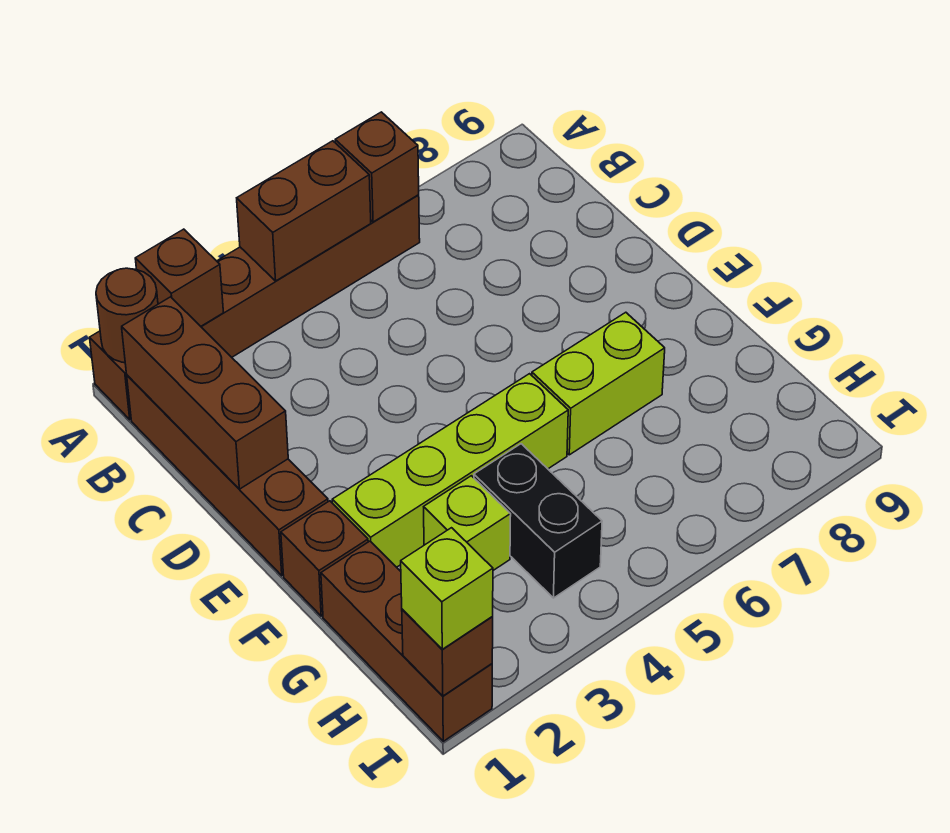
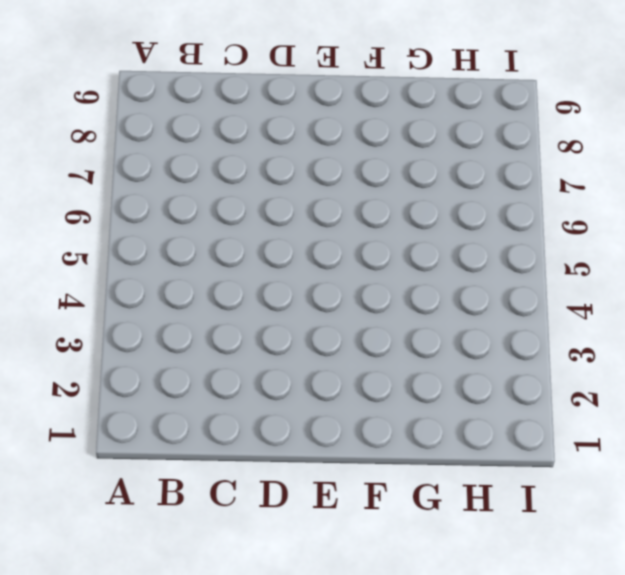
none -> brown 1x6 brick [90,195,420,420]
none -> brown 1x4 brick [127,375,328,576]
none -> brown 1x1 brick [281,501,368,616]

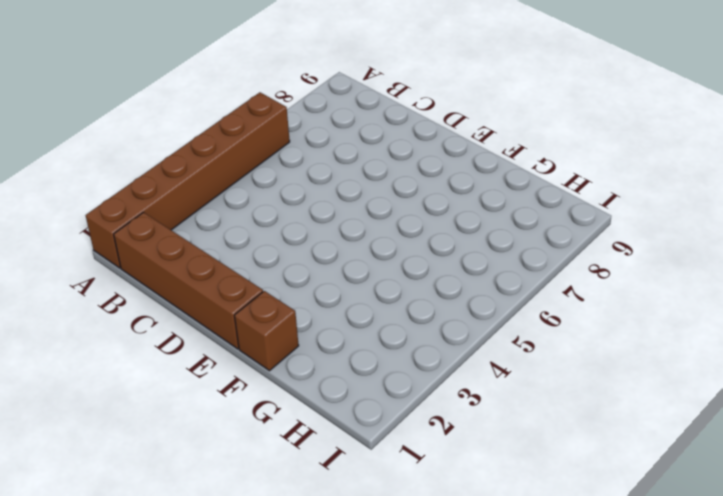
none -> lime 1x4 brick [332,374,568,567]
none -> lime 1x2 brick [532,312,665,455]
none -> brown 1x3 brick [321,541,492,741]

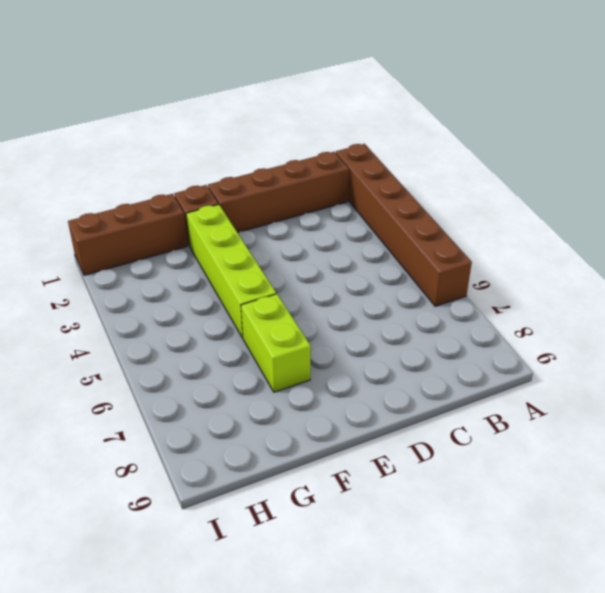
none -> lime 1x1 brick [424,476,511,570]
none -> black 1x2 brick [474,444,602,598]
none -> brown 1x1 round brick [96,268,158,363]

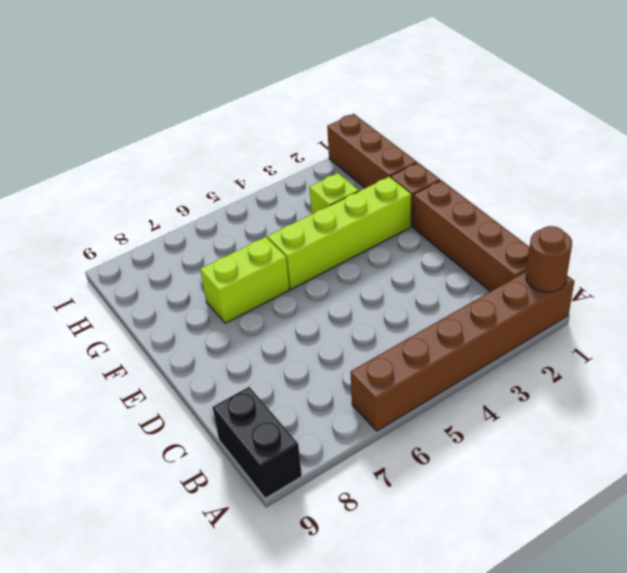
black 1x2 brick [212,387,302,499] -> black 1x2 brick moved to [474,444,602,598]
none -> brown 1x1 brick [135,229,224,326]
none -> brown 1x2 brick [237,141,371,281]
none -> brown 1x1 brick [335,112,419,222]

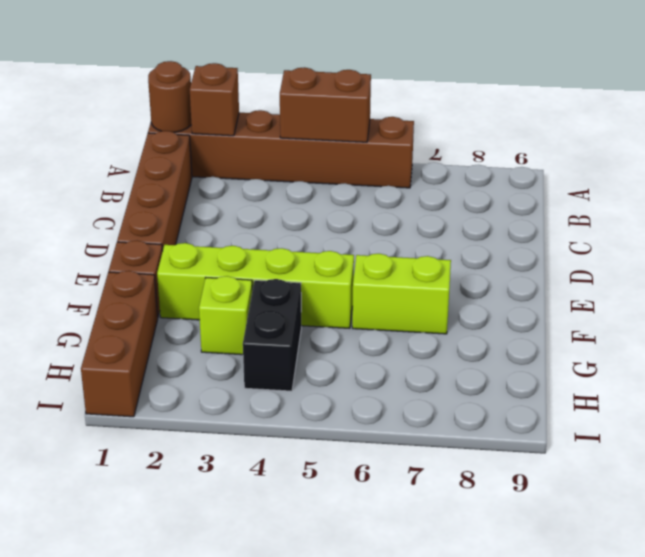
none -> brown 1x1 brick [335,112,419,222]
none -> brown 1x3 brick [122,297,288,489]
none -> brown 1x1 brick [402,609,493,696]

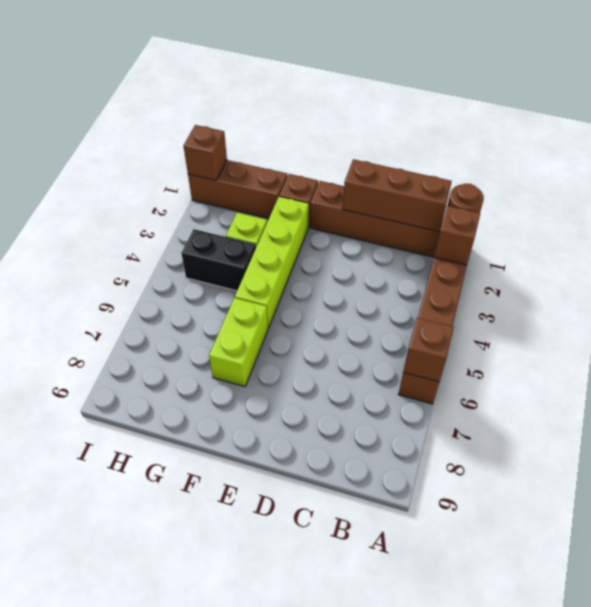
none -> brown 1x2 brick [237,141,371,281]
none -> lime 1x1 brick [401,528,493,649]

